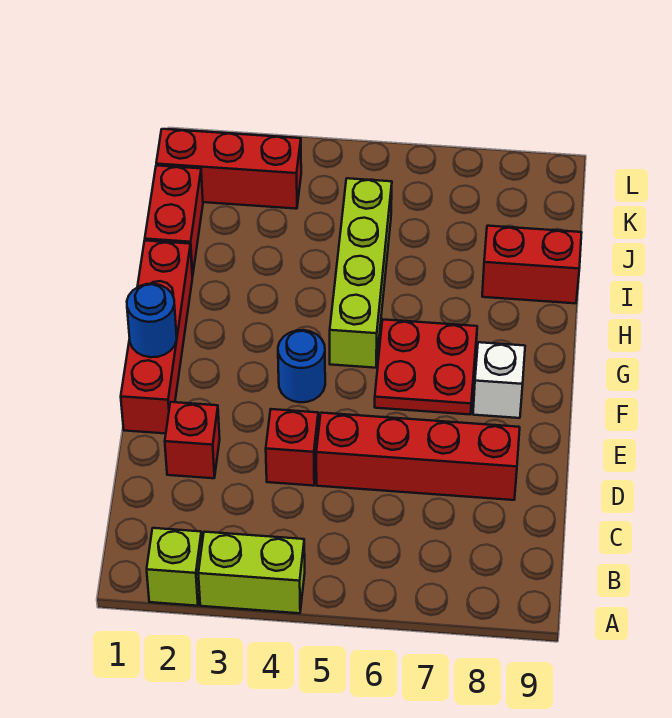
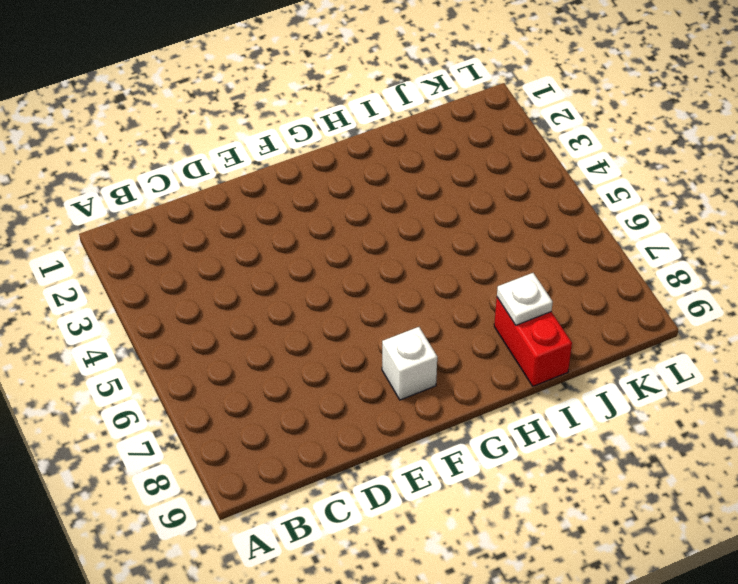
white 1x1 plate [497,273,553,325] -> none
none -> lime 1x1 brick [147,528,202,606]
none -> lime 1x2 brick [198,532,305,613]
none -> red 1x1 brick [165,402,220,478]

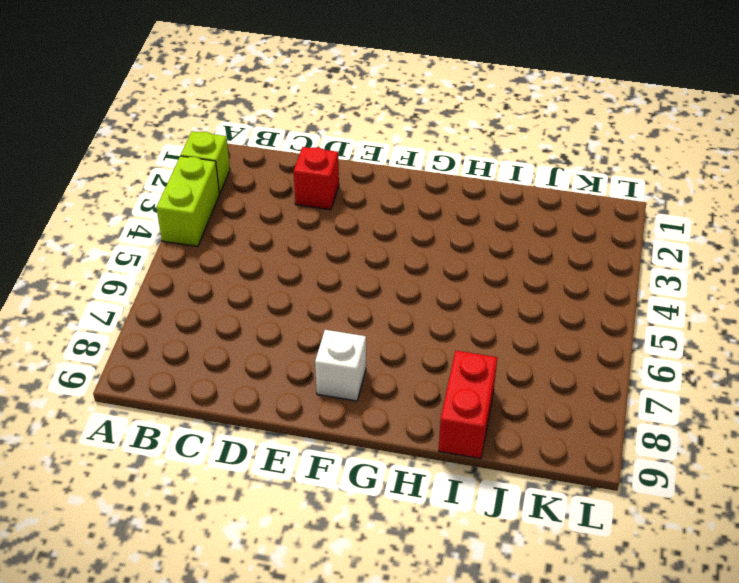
none -> red 1x1 brick [266,409,318,486]
none -> red 1x4 brick [316,413,520,500]
none -> red 1x4 brick [121,241,192,434]

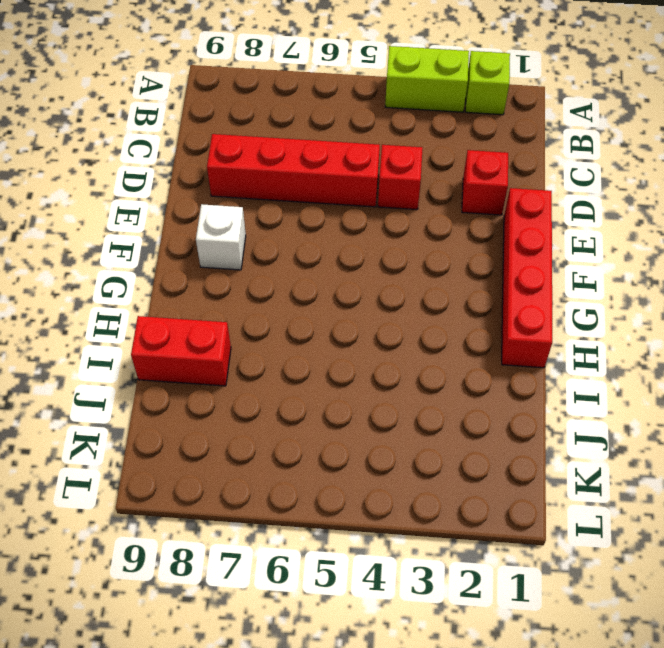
none -> blue 1x1 round brick [278,330,325,402]
none -> red 2x2 plate [375,320,477,415]
none -> lime 1x4 brick [330,178,392,368]

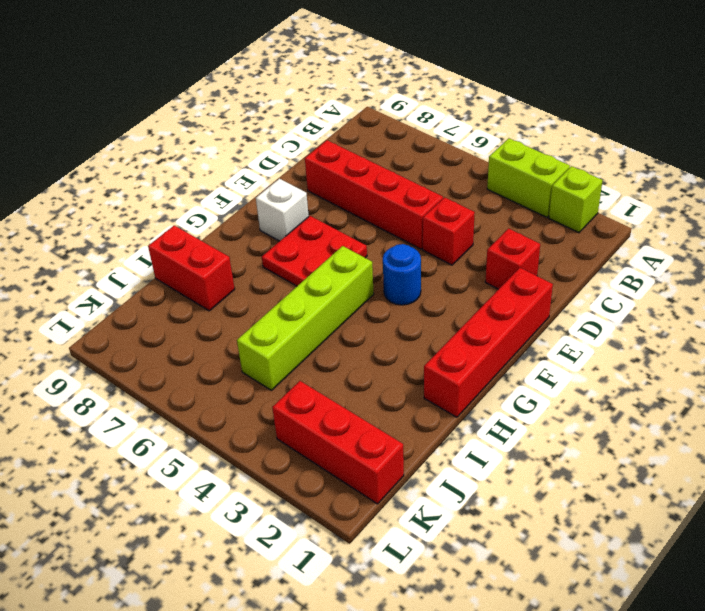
none -> red 1x2 brick [145,165,203,277]
none -> blue 1x1 round brick [127,284,177,357]

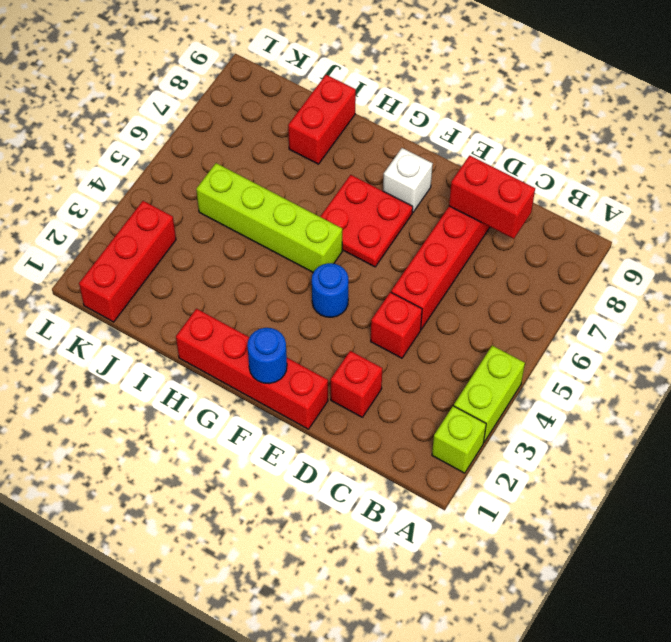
red 1x2 brick [449,155,535,239] -> red 1x2 brick moved to [145,165,203,277]

